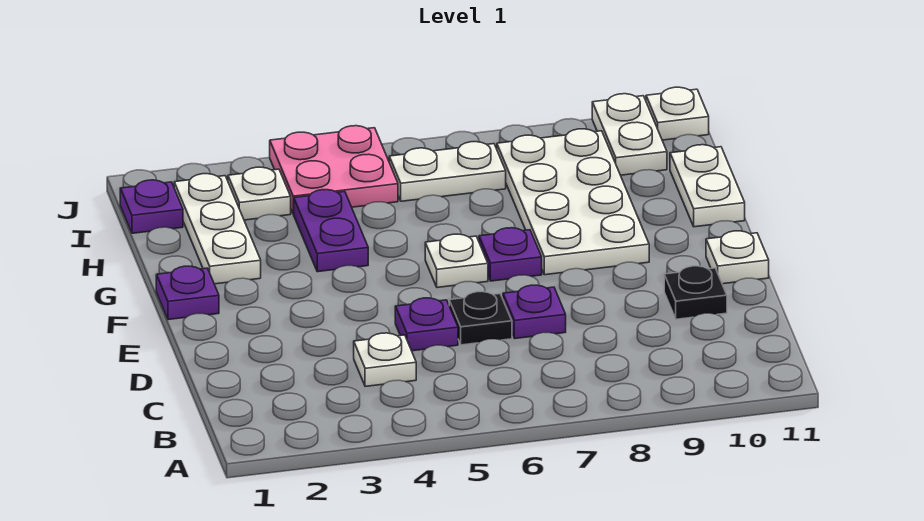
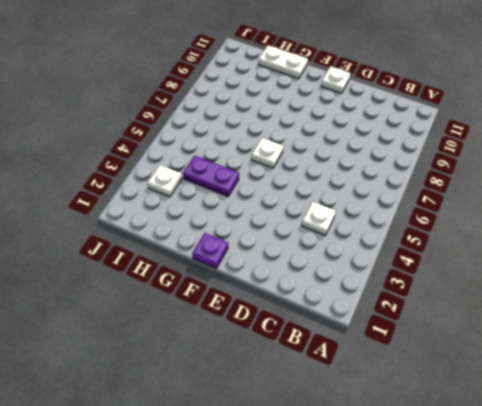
none -> purple 1x1 plate [395,298,458,351]
none -> black 1x1 plate [449,292,512,345]
none -> purple 1x1 plate [503,285,566,338]

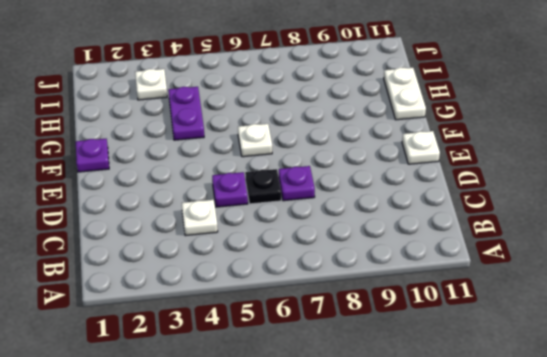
none -> black 1x1 plate [664,266,727,319]
none -> purple 1x1 plate [479,228,542,281]
none -> white 2x4 plate [497,129,649,275]

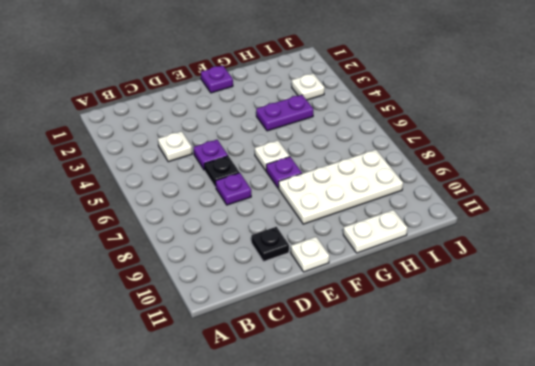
none -> white 1x3 plate [174,174,261,284]
none -> purple 1x1 plate [120,180,183,233]
none -> pink 2x2 plate [270,126,398,214]

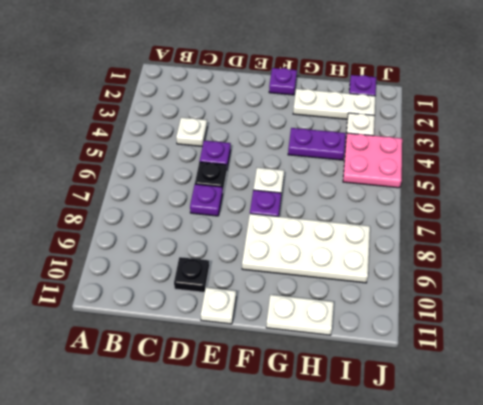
none -> white 1x2 plate [389,142,506,201]
none -> white 1x2 plate [592,94,667,175]
none -> white 1x1 plate [646,87,709,140]

